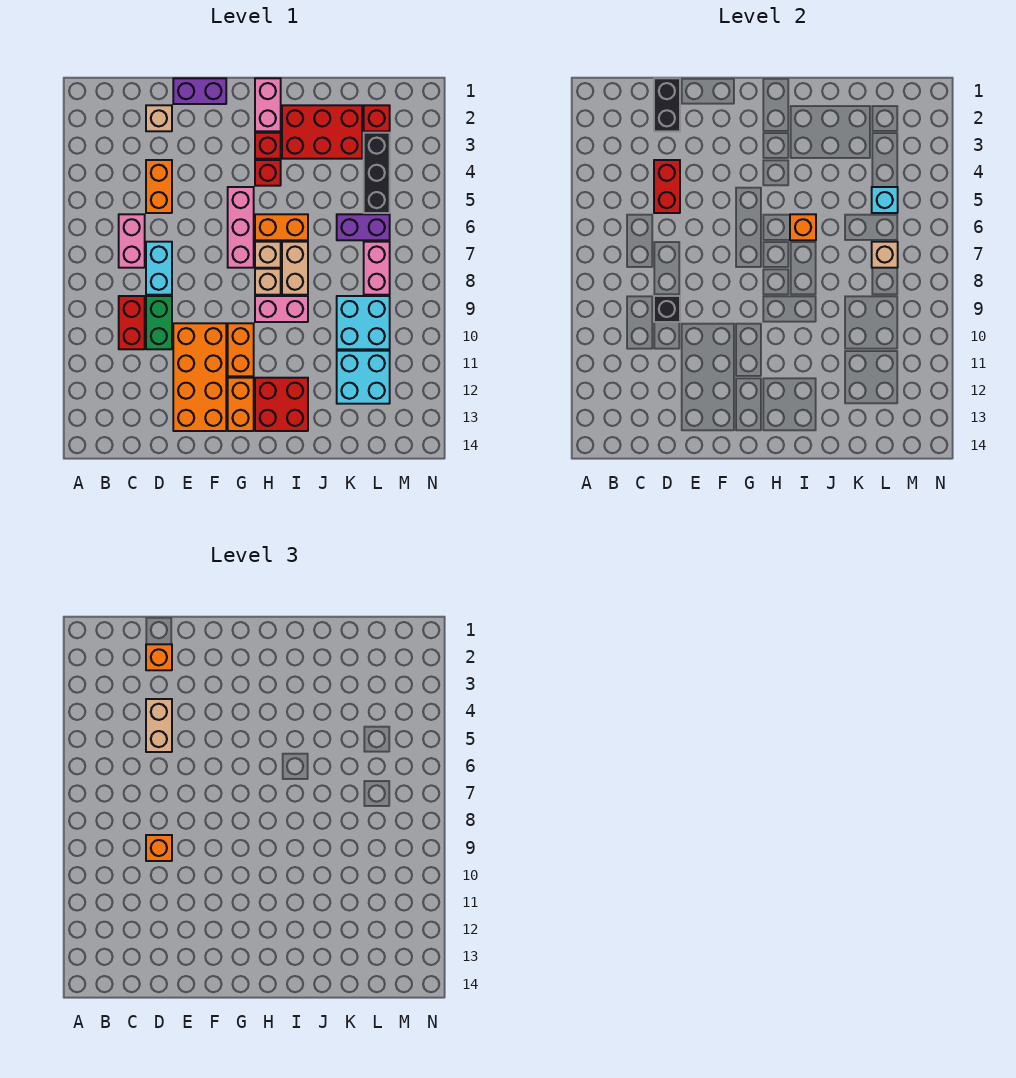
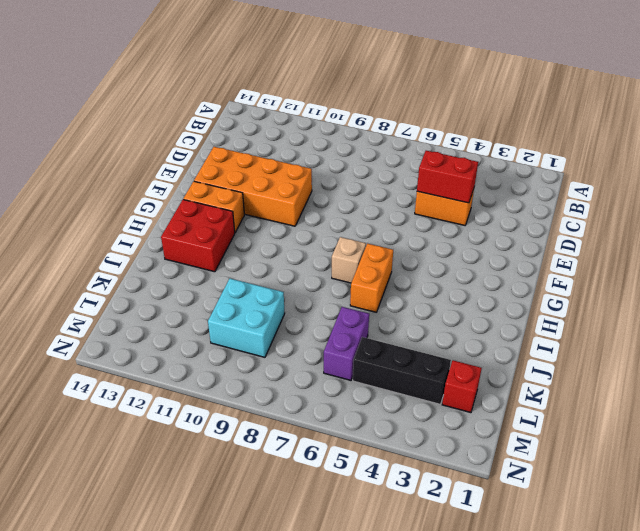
none -> pink 1x2 brick [119,214,145,268]
none -> red 1x2 brick [119,296,145,349]
none -> tan 1x1 brick [146,105,172,131]
none -> cyan 1x2 brick [146,242,172,295]

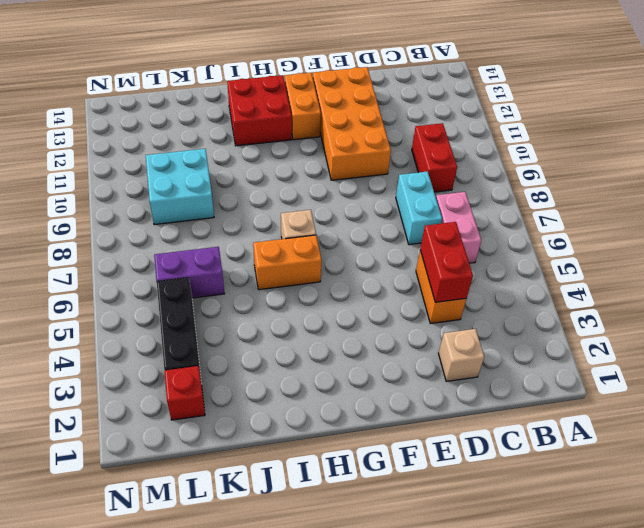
none -> green 1x2 brick [146,296,172,349]
none -> purple 1x2 brick [173,78,226,104]
none -> pink 1x3 brick [228,187,254,268]
none -> orange 1x2 brick [228,323,254,376]

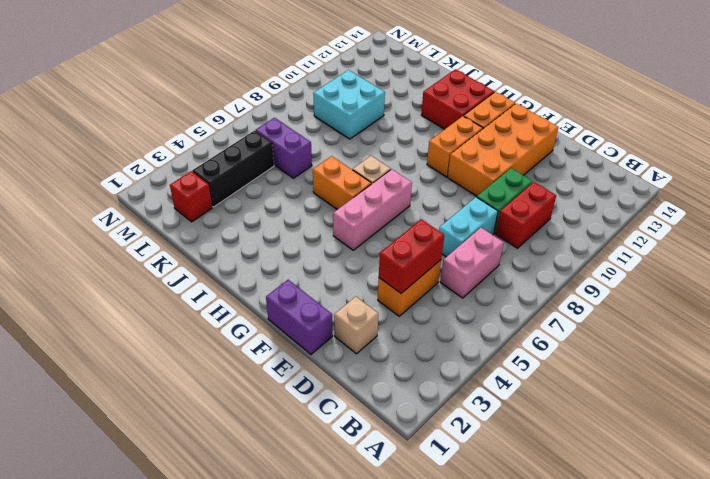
none -> pink 1x2 brick [255,78,281,131]
none -> red 1x1 brick [255,133,281,159]
none -> red 1x1 brick [255,160,281,186]
none -> tan 1x1 brick [255,269,281,295]

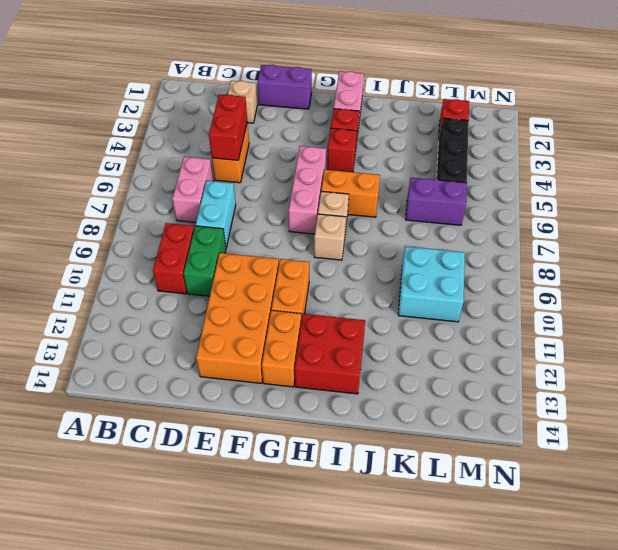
none -> pink 1x2 brick [255,296,308,322]
none -> red 2x3 brick [282,105,362,159]
none -> tan 1x2 brick [282,242,308,295]
none -> cyan 2x2 brick [337,351,390,404]

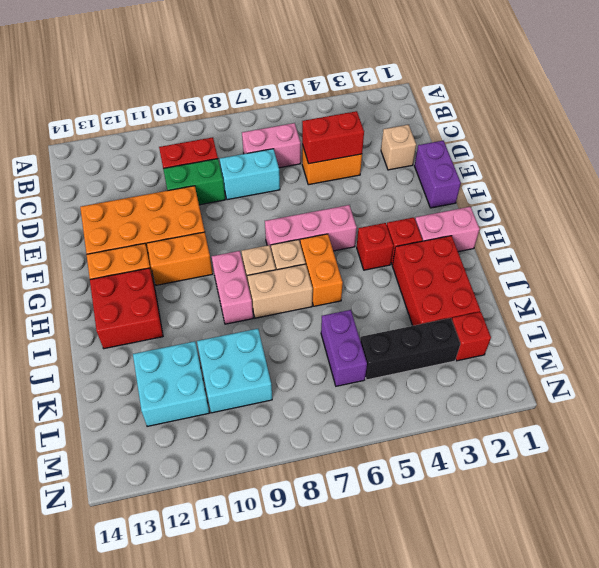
none -> pink 1x2 brick [364,242,390,295]
none -> black 1x2 brick [654,78,680,131]
none -> black 1x1 brick [654,296,680,322]
none -> orange 1x1 brick [790,214,816,240]

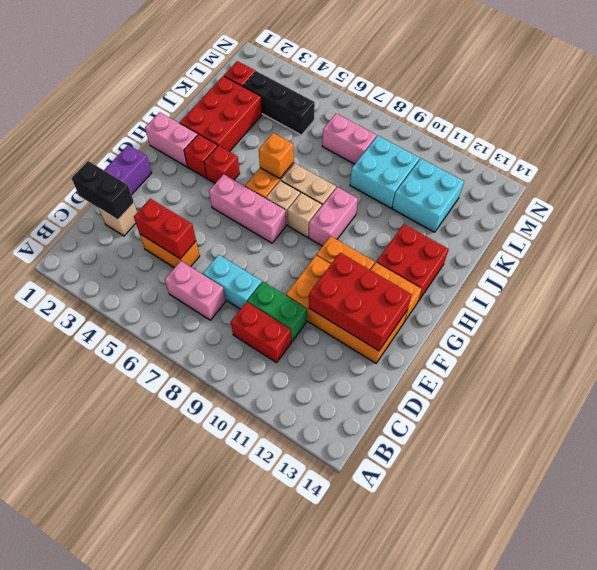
red 2x3 brick [309,253,412,351] -> none
none -> purple 1x2 brick [337,214,390,240]
none -> black 1x1 brick [654,296,680,322]
none -> cyan 1x1 brick [872,187,898,213]
none -> tan 1x1 brick [872,242,898,268]

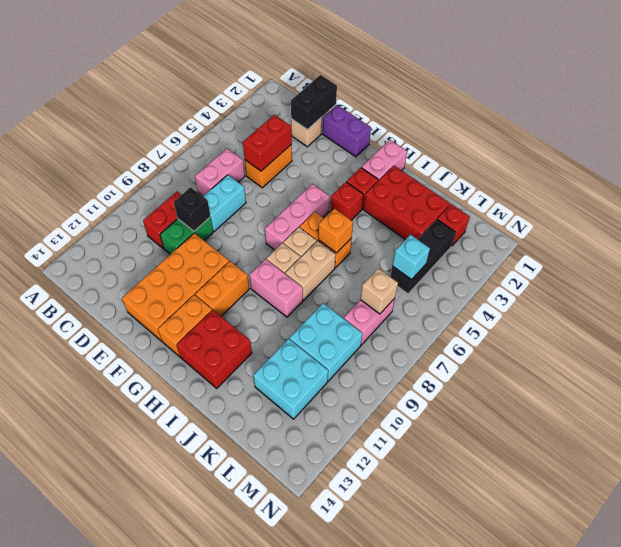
none -> purple 1x2 brick [337,214,390,240]
none -> orange 1x1 brick [146,644,172,670]
none -> tan 1x2 brick [146,699,172,752]
none -> orange 1x1 brick [146,835,172,861]

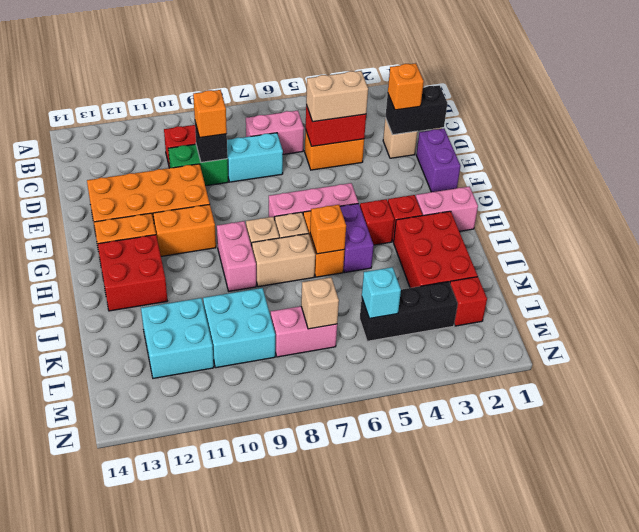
purple 1x2 brick [340,203,374,272] -> purple 1x2 brick moved to [337,214,390,240]

